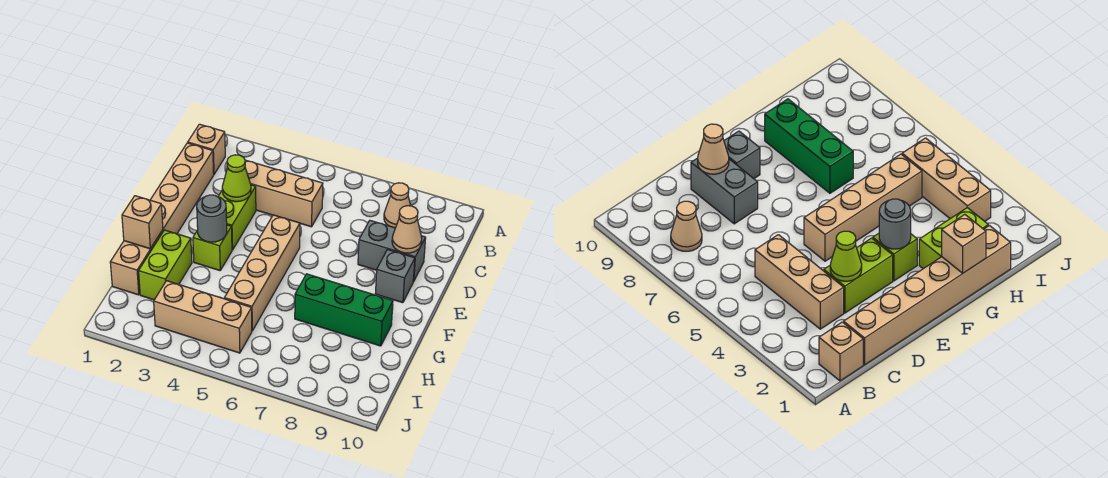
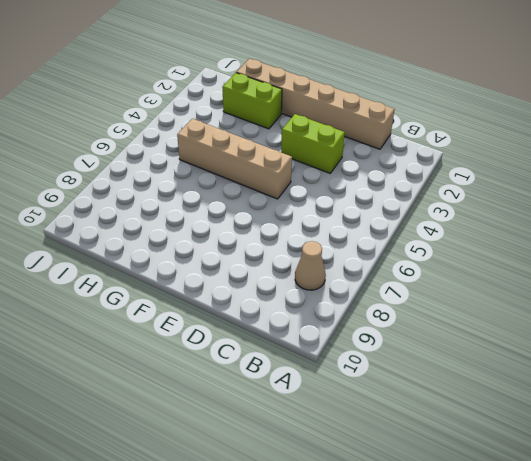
none -> tan 1x1 brick [188,124,225,174]
none -> tan 1x3 brick [245,160,323,227]
none -> grey 1x2 brick [358,221,426,281]

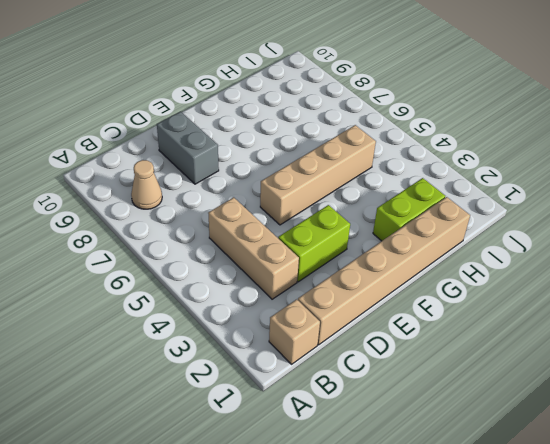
none -> grey 1x1 brick [375,250,415,303]
none -> lime 1x1 brick [193,225,232,271]
none -> green 1x3 brick [295,274,393,346]

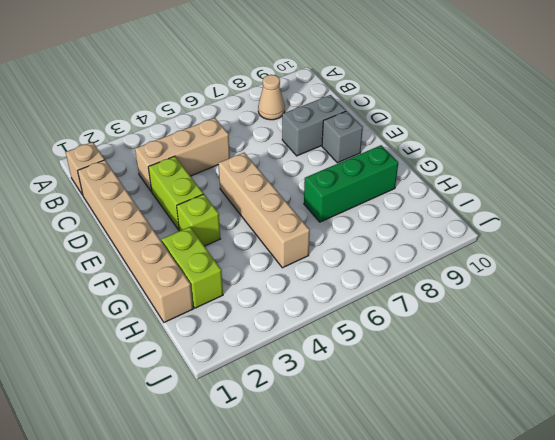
none -> tan 1x3 brick [154,281,252,353]
none -> lime 1x1 cone [222,155,251,202]
none -> tan 1x1 cone [392,206,422,253]

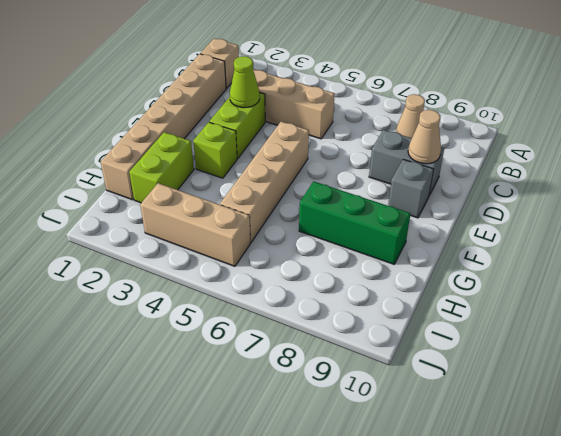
none -> grey 1x1 round brick [197,195,227,242]
none -> tan 1x1 brick [122,196,163,249]

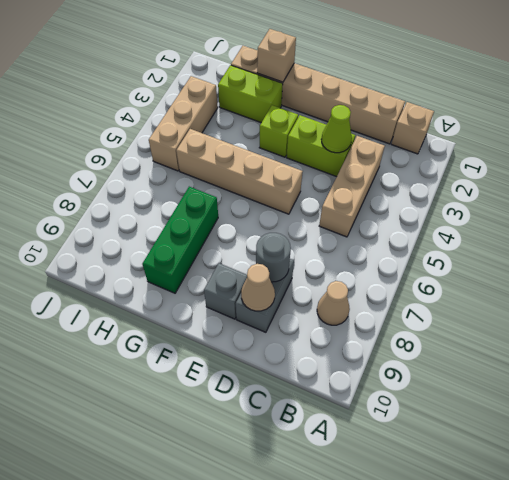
grey 1x1 round brick [256,233,291,282] -> grey 1x1 round brick moved to [197,195,227,242]

